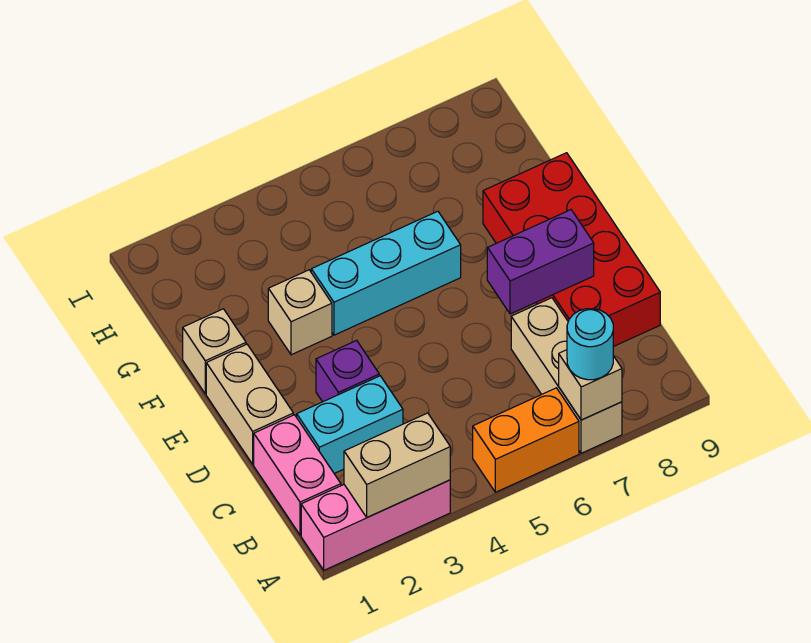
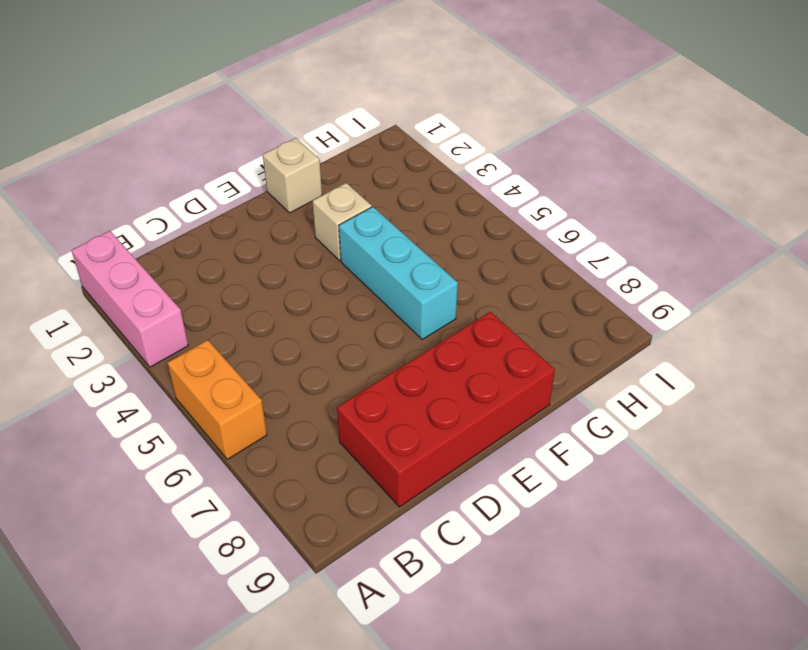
none -> tan 1x3 brick [511,298,622,453]
none -> pink 1x2 brick [254,415,341,535]
none -> cyan 1x2 brick [297,376,403,473]

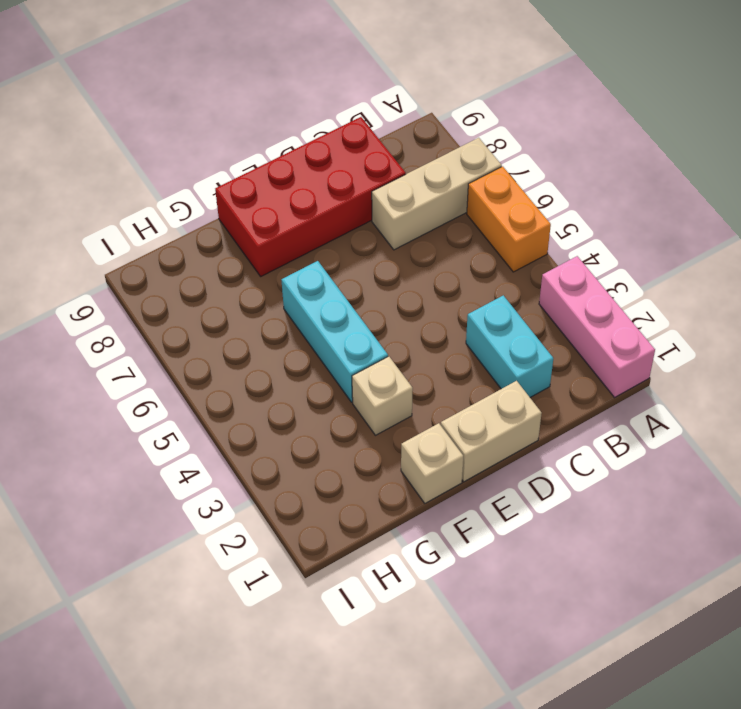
none -> pink 1x2 brick [254,415,341,535]
none -> purple 1x1 brick [316,340,379,402]
none -> tan 1x2 brick [344,413,450,517]

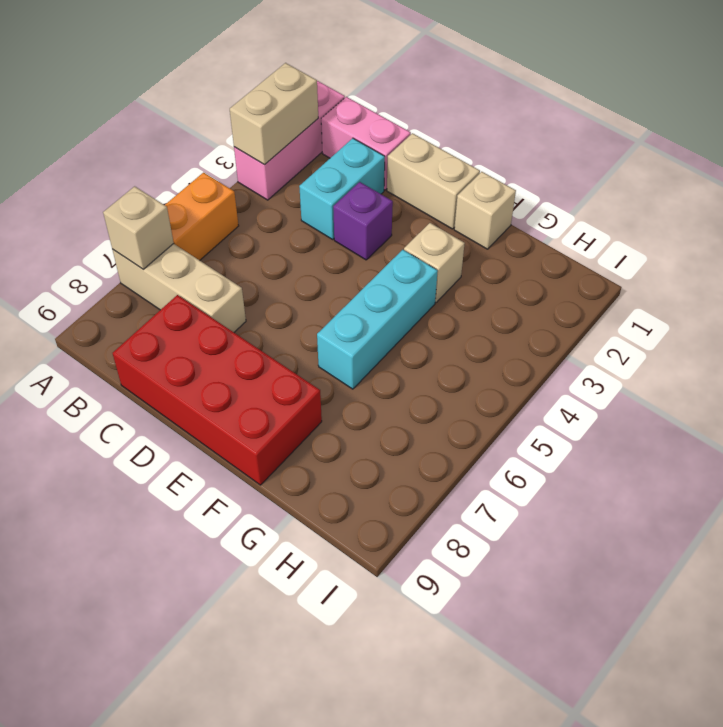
none -> purple 1x2 brick [487,210,594,314]
none -> cyan 1x1 round brick [567,309,613,380]

